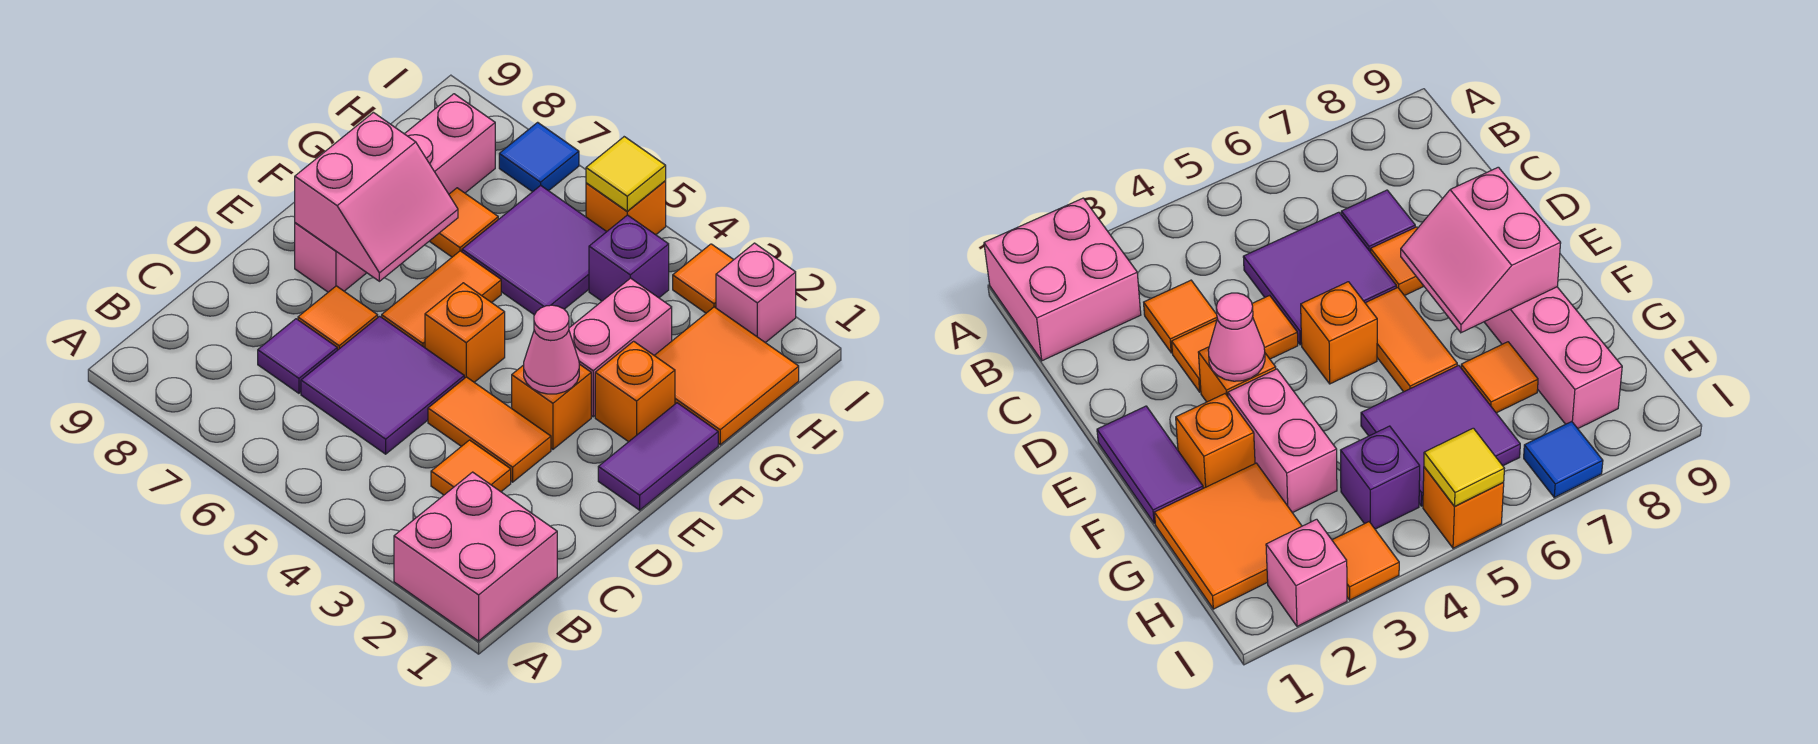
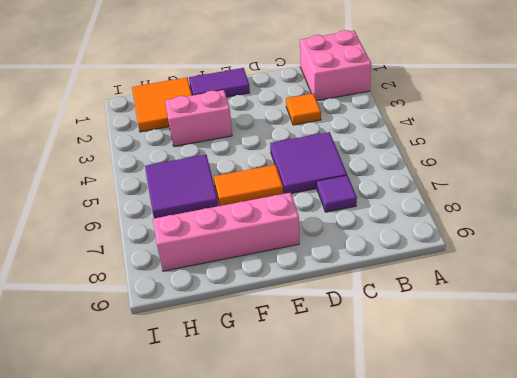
none -> orange 1x2 tile [428,377,551,482]
none -> orange 1x1 tile [298,286,378,350]
none -> orange 1x1 brick [512,364,591,449]

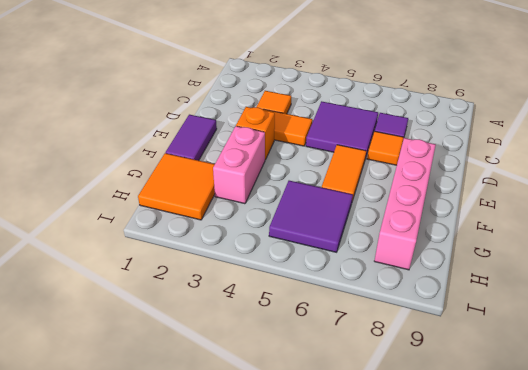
none -> pink 2x2 brick [394,472,557,641]
none -> orange 1x1 brick [425,283,505,382]
none -> orange 1x1 brick [595,341,675,442]

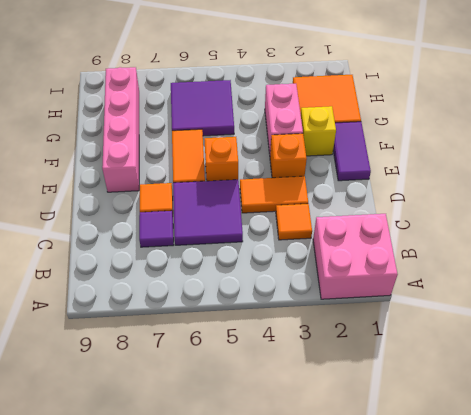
yellow 1x1 brick [301,106,336,156] -> orange 1x1 brick [595,341,675,442]
none -> orange 1x1 tile [430,188,498,257]
none -> purple 1x1 brick [589,215,669,301]
none -> pink 1x1 brick [716,243,796,343]

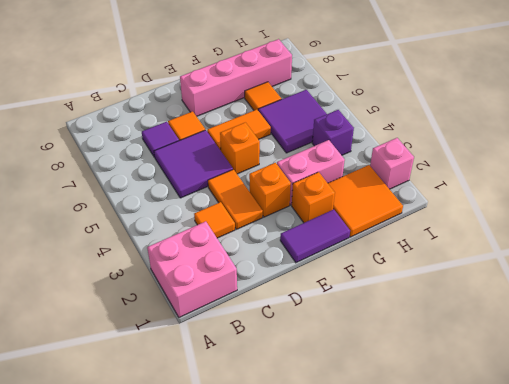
none -> orange 1x1 tile [673,244,734,313]
none -> orange 1x1 brick [586,181,666,235]
none -> blue 1x1 tile [499,122,579,192]

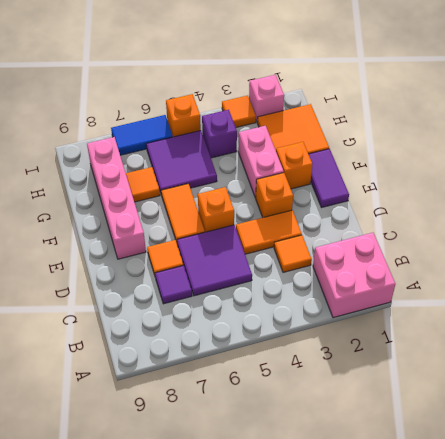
blue 1x2 tile [111,115,173,155] -> blue 1x1 tile [499,122,579,192]
none -> pink 1x1 cone [524,305,579,394]
none -> pink 2x2 slope [295,113,458,281]
none -> yellow 1x1 tile [586,137,666,211]

